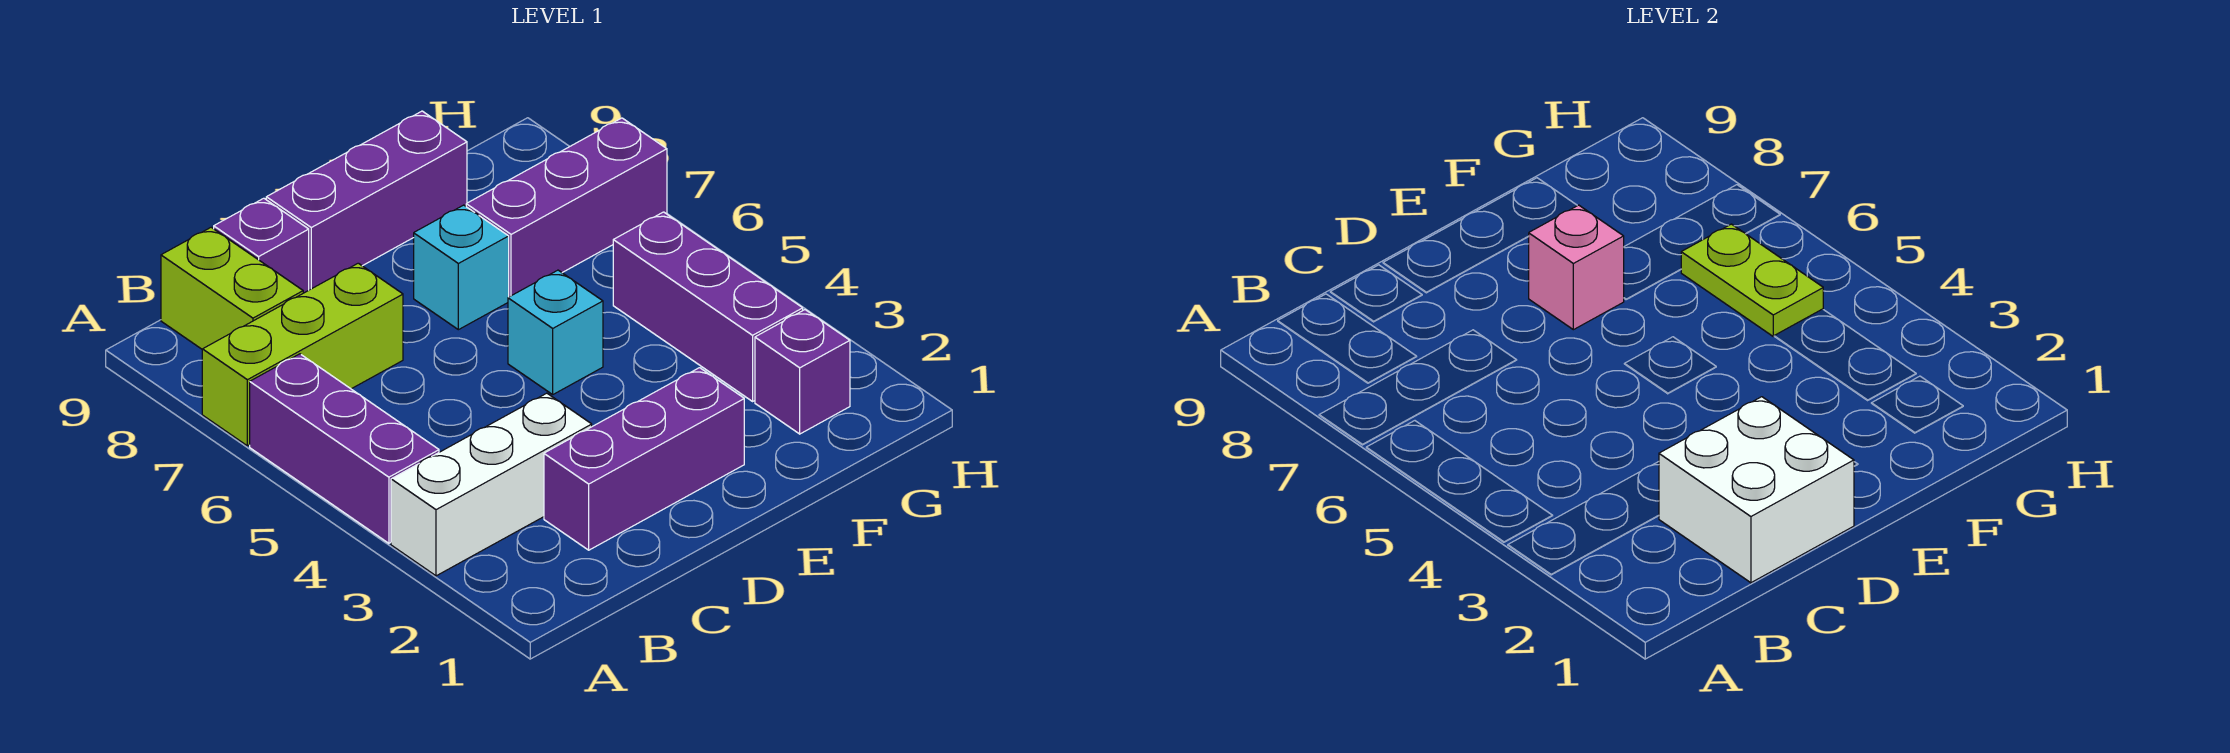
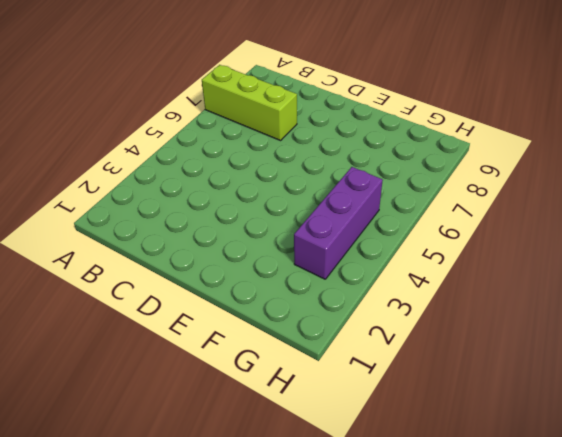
none -> white 1x3 brick [391,393,592,576]
none -> purple 1x3 brick [250,354,439,543]
none -> lime 1x2 brick [161,227,303,349]

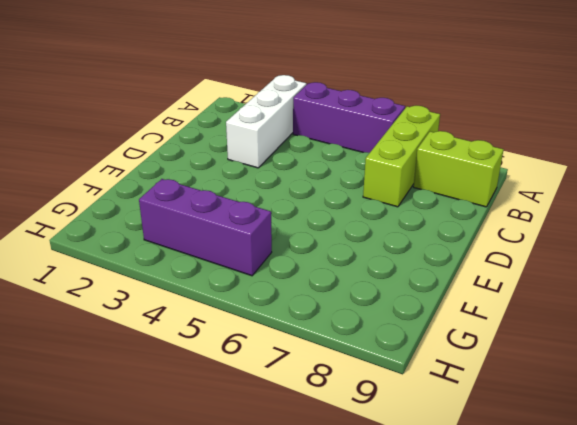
none -> purple 1x3 brick [544,368,744,550]
none -> purple 1x1 brick [214,198,309,293]
none -> purple 1x3 brick [266,111,467,290]

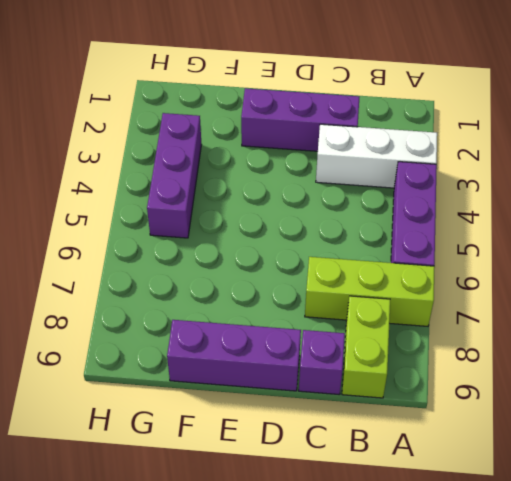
none -> cyan 1x1 brick [508,270,603,394]
none -> cyan 1x1 brick [414,205,509,330]
none -> purple 1x3 brick [466,118,667,297]

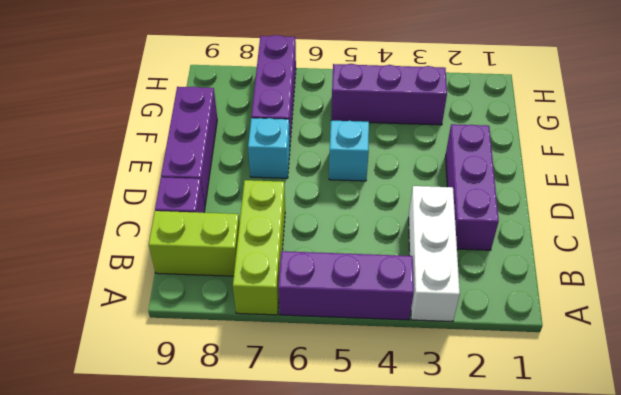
none -> purple 1x1 brick [755,310,850,434]
none -> white 2x2 brick [1659,397,1854,583]
none -> pink 1x1 brick [1529,205,1624,330]

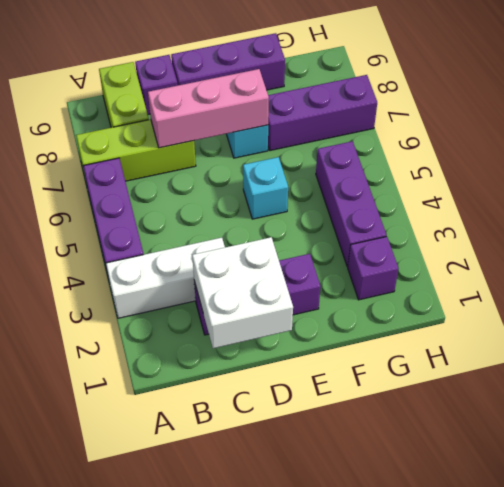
pink 1x3 brick [148,69,269,148] -> pink 1x1 brick [1529,205,1624,330]
none -> lime 1x2 plate [1681,224,1823,336]

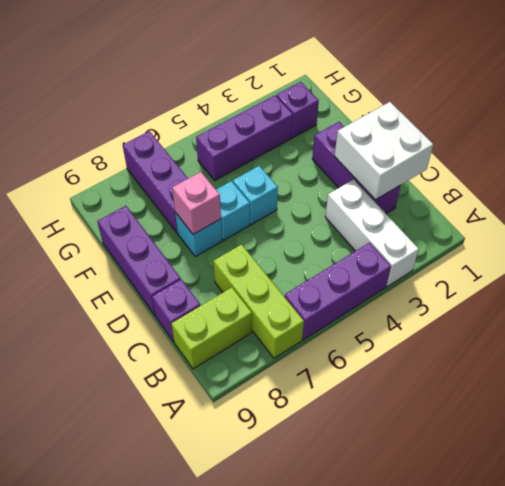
cyan 1x1 brick [216,181,250,240] -> none
none -> lime 1x2 plate [1681,224,1823,336]

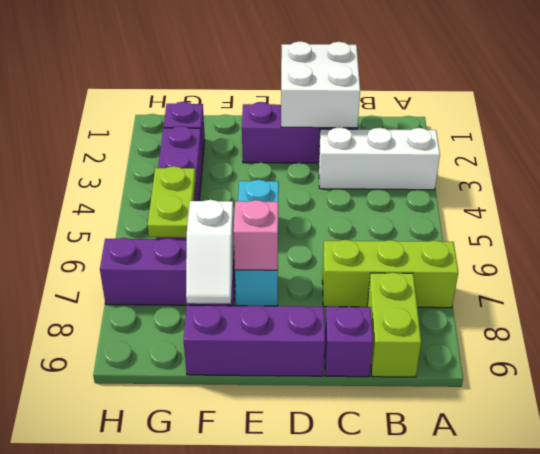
white 1x2 slope [186,200,234,304] -> none
none -> purple 1x3 brick [250,354,439,543]

